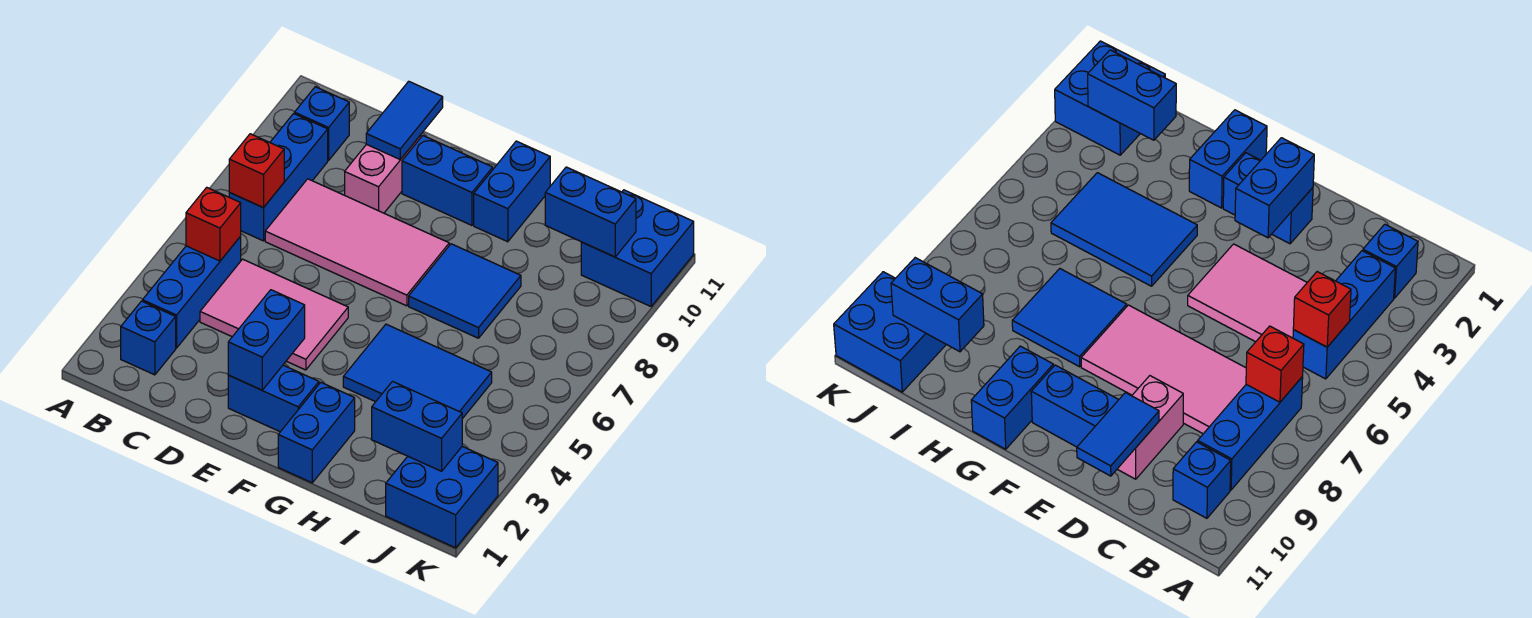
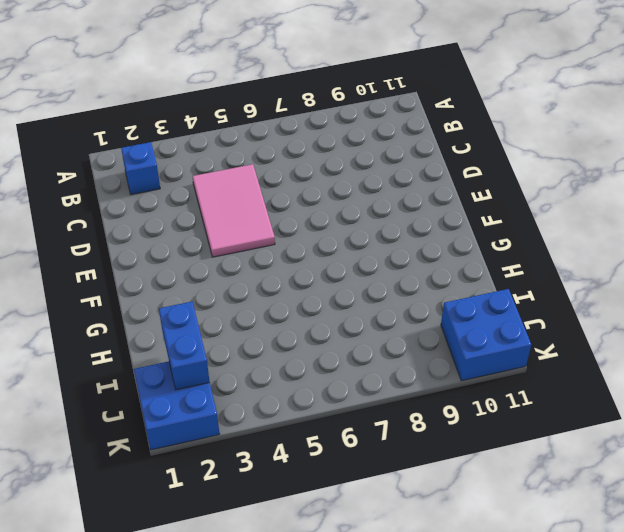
none -> blue 1x3 brick [143,236,241,348]
none -> blue 1x3 brick [229,114,328,241]
none -> blue 1x1 brick [295,87,349,160]

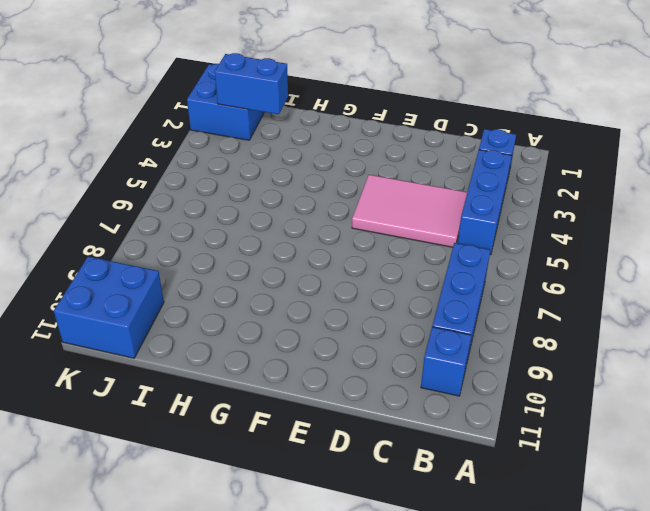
none -> pink 2x4 tile [265,179,449,306]
none -> pink 1x2 brick [345,135,421,213]
none -> blue 1x2 brick [228,365,319,432]

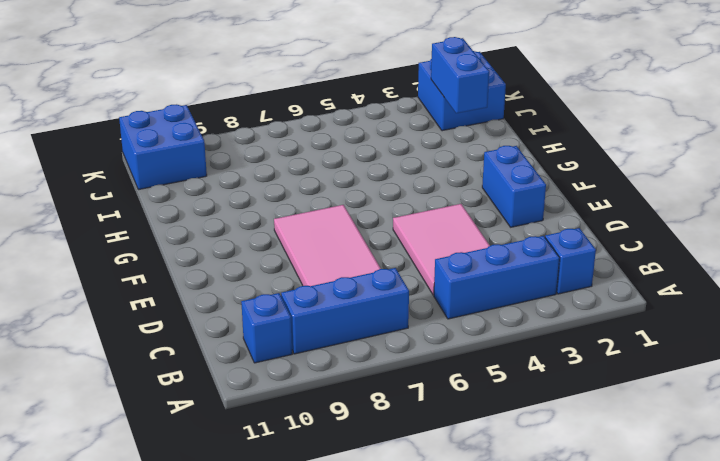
none -> pink 1x2 brick [345,135,421,213]
none -> blue 1x2 brick [402,136,493,225]
none -> blue 1x2 brick [278,382,355,483]

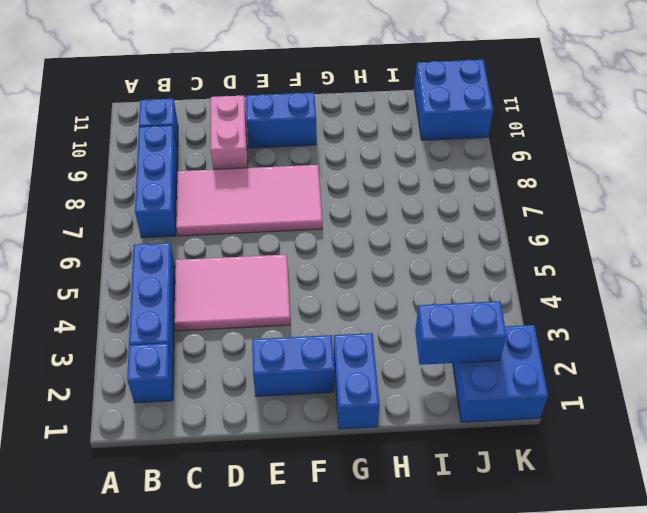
none -> blue 2x3 tile [343,324,492,419]
none -> blue 2x2 tile [409,244,521,338]
none -> blue 1x2 brick [474,141,550,242]

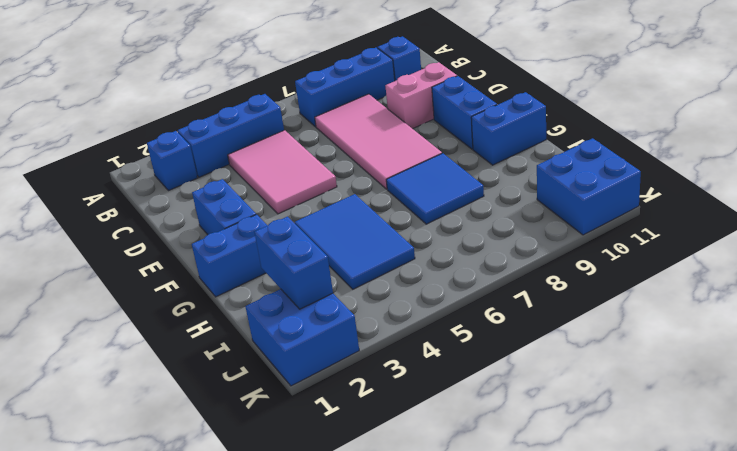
none -> red 1x1 brick [186,187,241,261]
none -> red 1x1 brick [229,134,284,208]
none -> blue 1x2 tile [366,81,443,159]

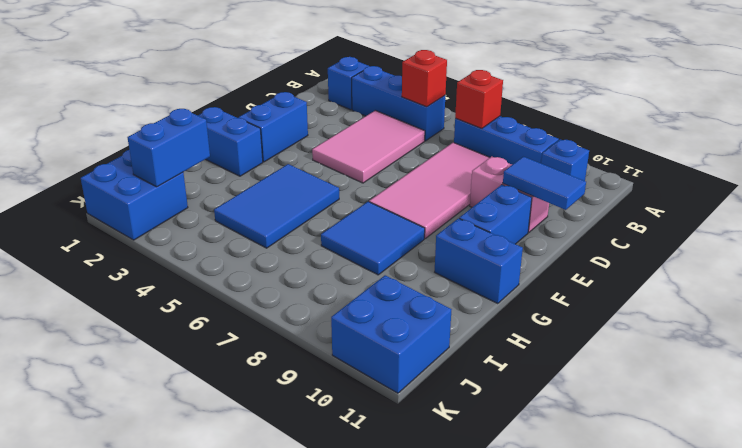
none -> blue 1x2 brick [228,290,305,390]
none -> blue 1x2 brick [545,167,636,257]

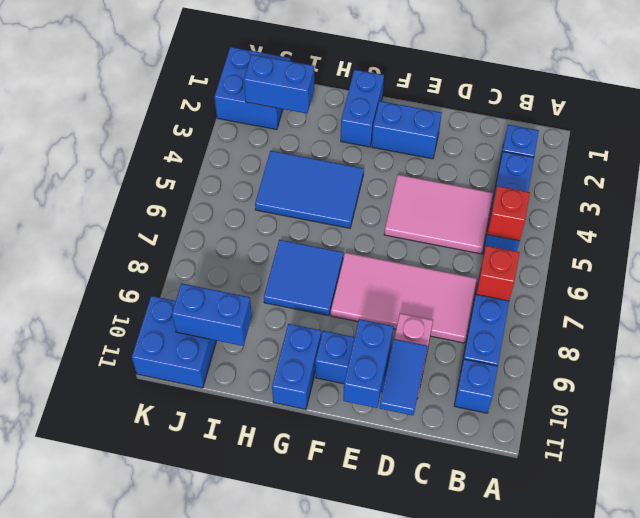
blue 1x2 brick [343,319,393,408] -> blue 1x2 brick moved to [228,290,305,390]

